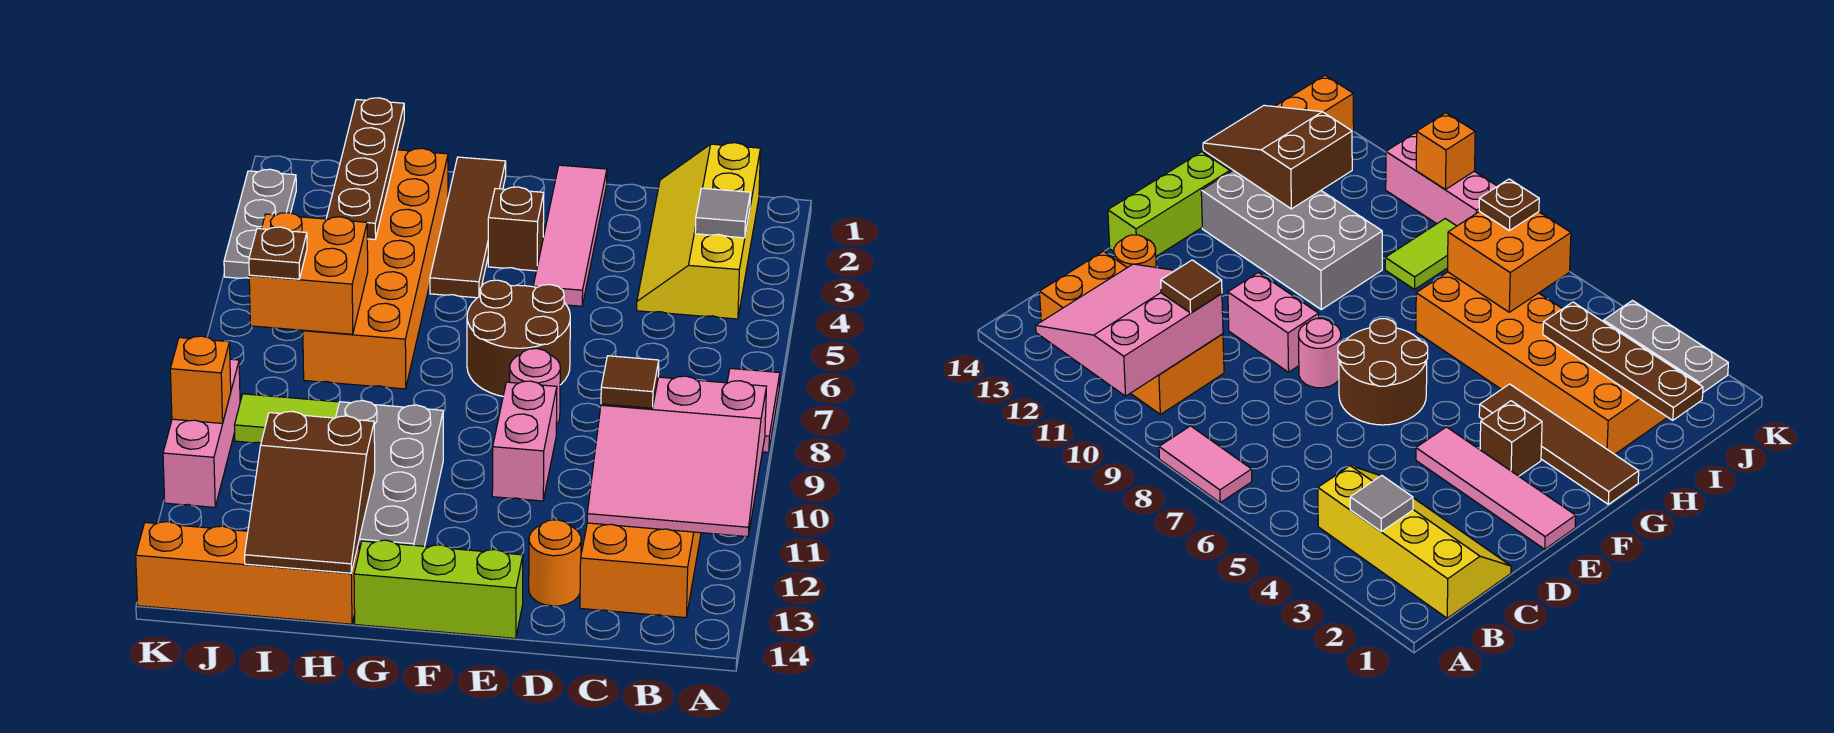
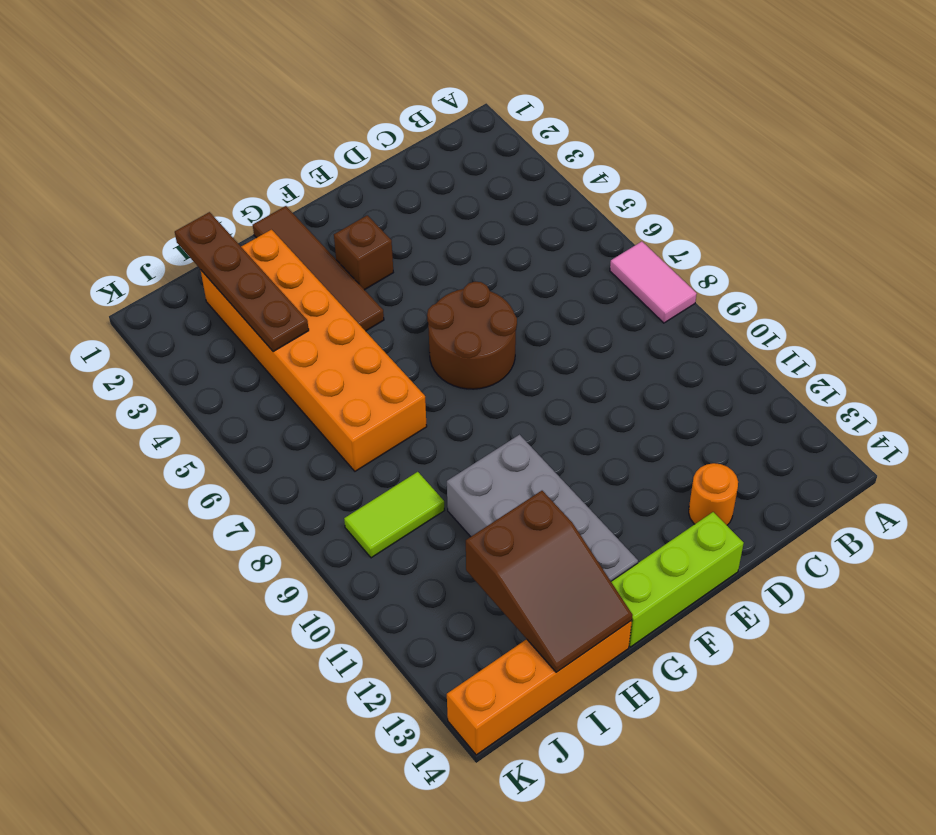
none -> yellow 2x4 slope [637,143,760,319]
none -> orange 2x4 brick [580,523,701,618]
none -> pink 1x4 tile [533,165,607,306]

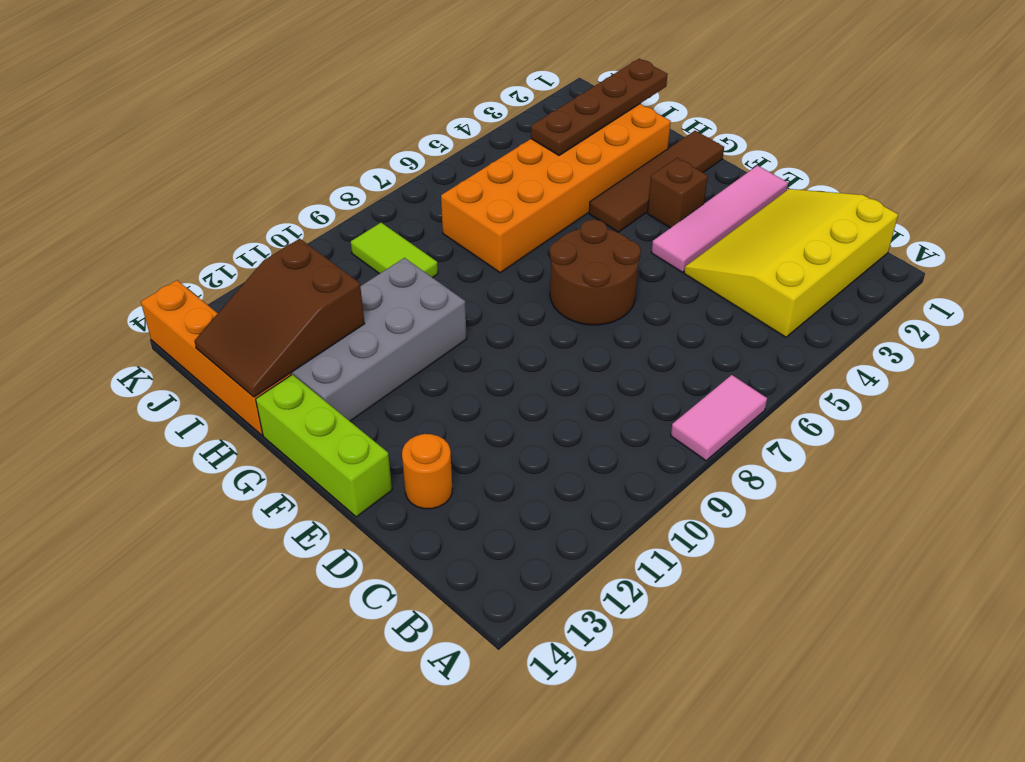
yellow 3x4 slope [684,189,898,337] -> yellow 2x4 slope [637,143,760,319]
none -> orange 2x4 brick [580,523,701,618]
none -> pink 1x1 round brick [510,349,560,425]
none -> pink 1x2 brick [492,381,557,501]

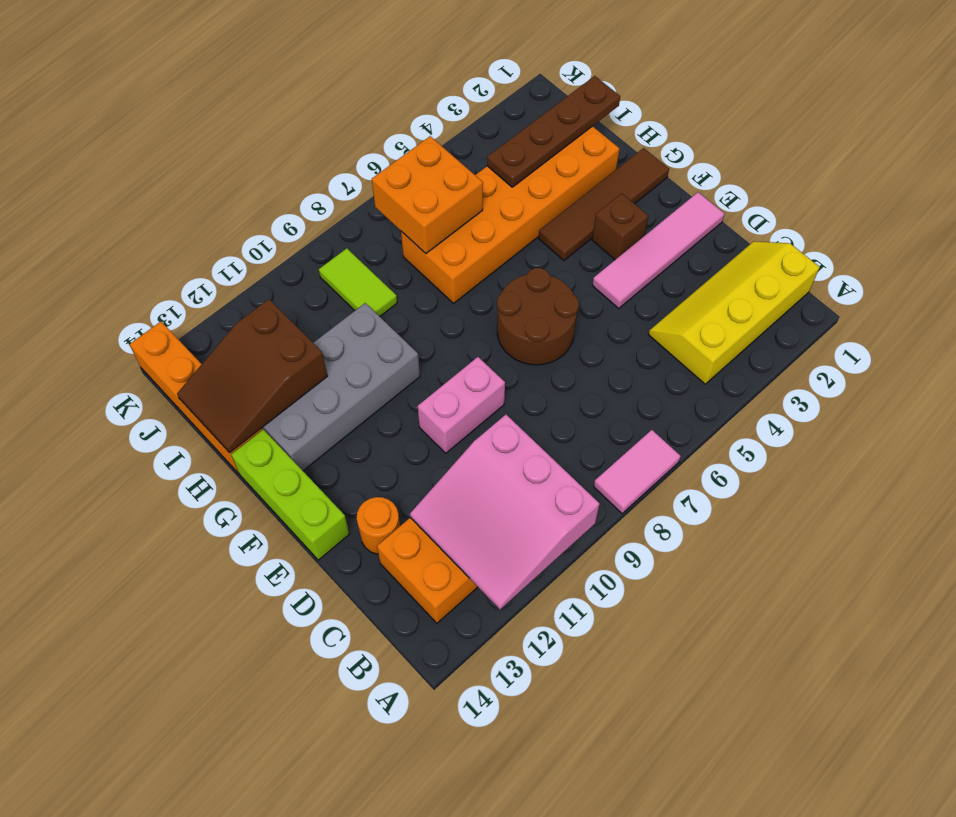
none -> pink 1x1 round brick [510,349,560,425]
none -> grey 1x3 plate [224,169,296,278]
none -> pink 1x3 brick [163,359,240,507]

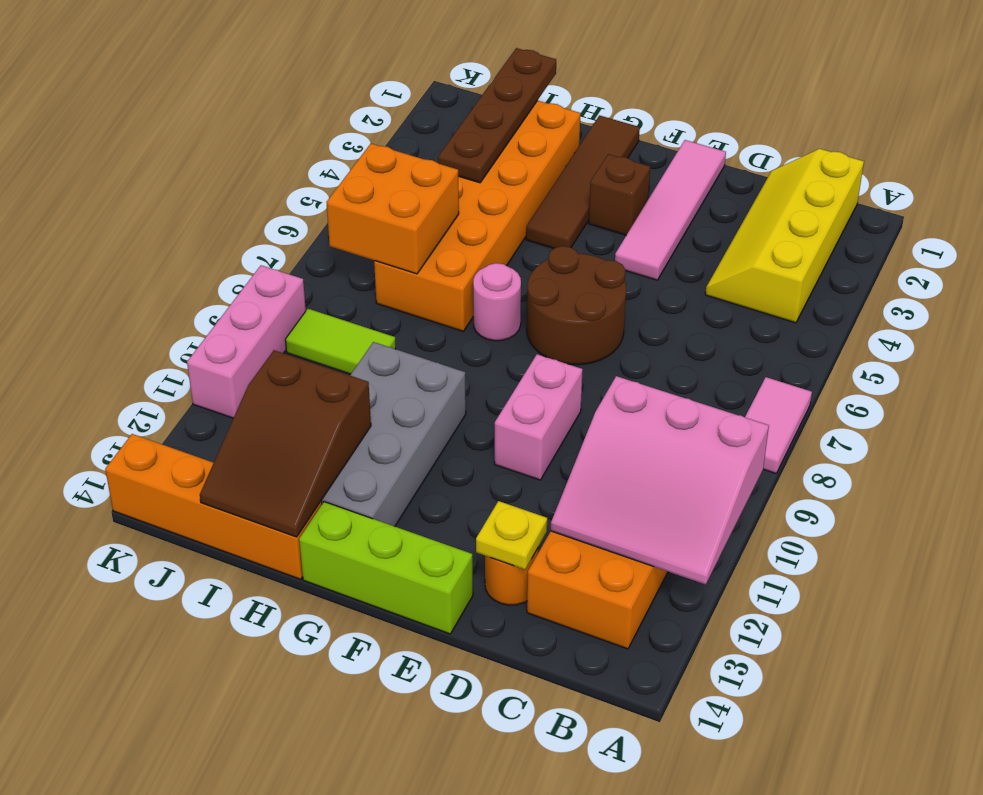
yellow 1x1 plate [476,501,547,570] -> none
pink 1x1 round brick [473,263,521,341] -> pink 1x1 round brick moved to [510,349,560,425]
none -> grey 1x3 plate [224,169,296,278]
none -> grey 1x1 tile [695,188,750,238]
none -> orange 1x1 brick [170,336,231,423]

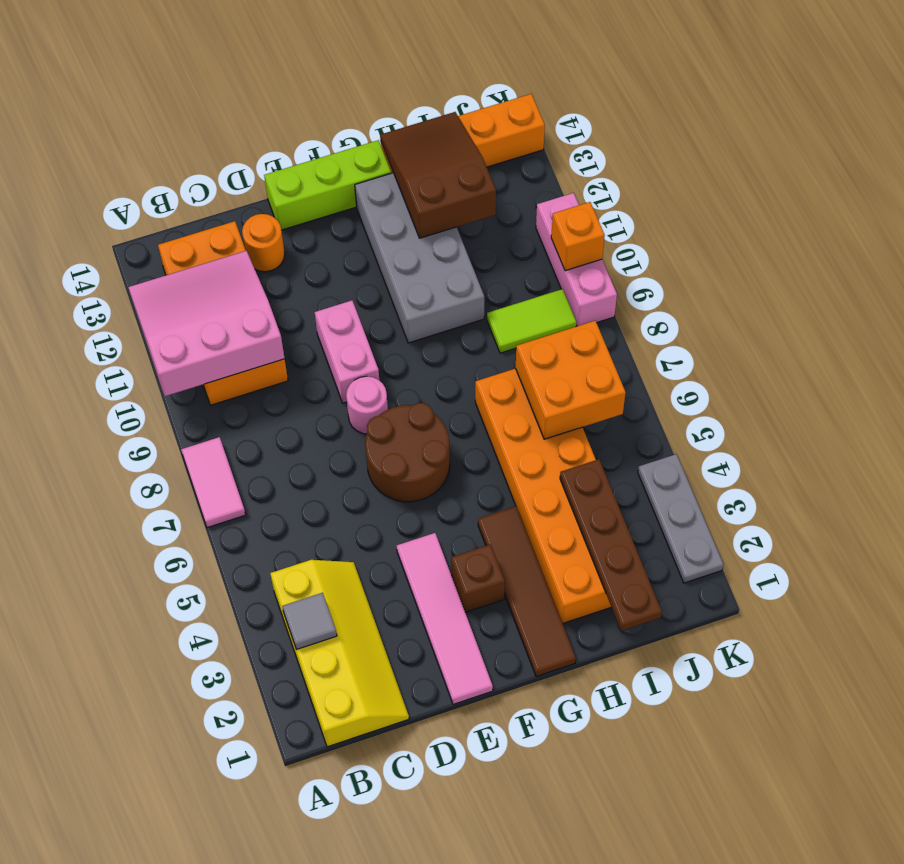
none -> brown 1x1 tile [601,356,659,408]
none -> brown 1x1 plate [249,227,307,279]

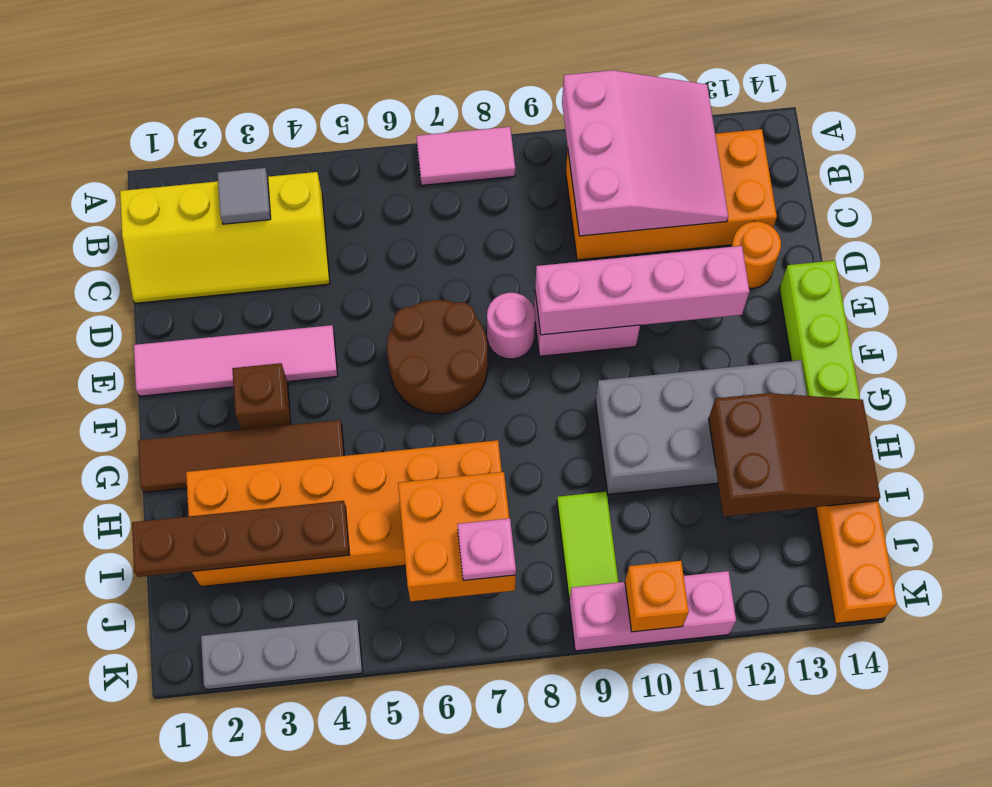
pink 1x4 brick [535,246,749,335] -> none
pink 1x1 plate [457,518,516,580] -> brown 1x1 plate [249,227,307,279]
none -> brown 1x1 tile [601,356,659,408]

